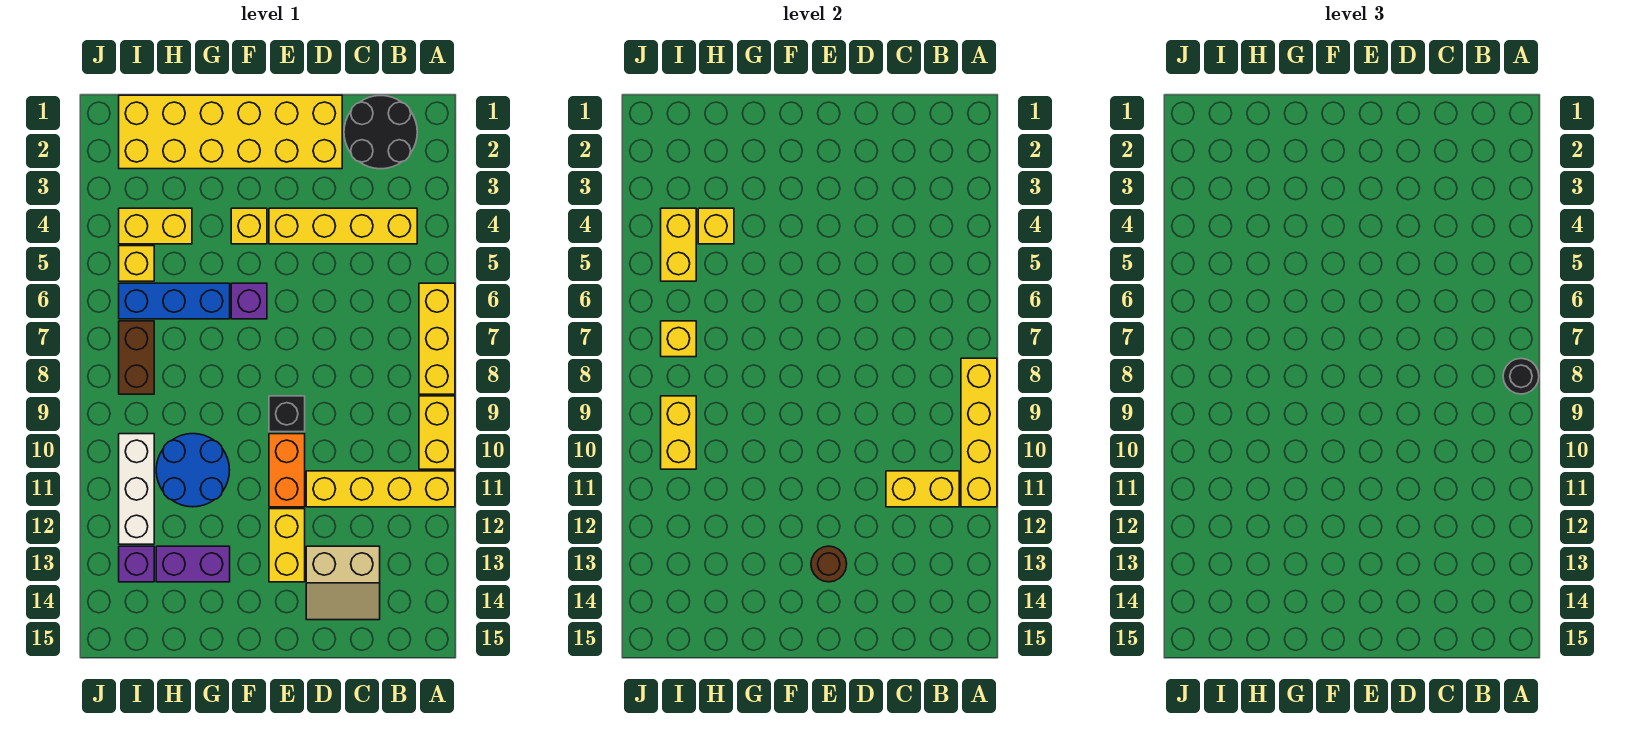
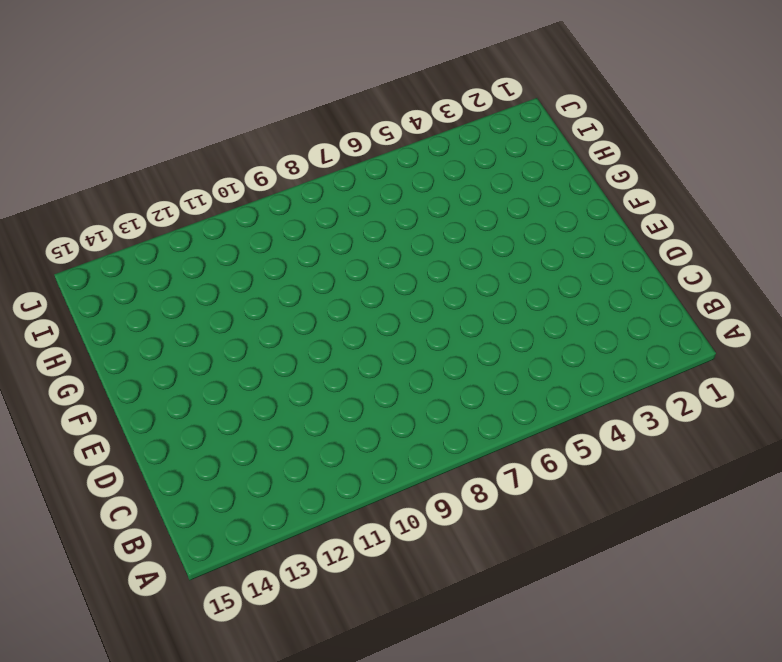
none -> yellow 1x3 brick [419,283,455,394]
none -> yellow 1x2 brick [419,396,455,469]
none -> yellow 1x4 brick [306,471,455,507]

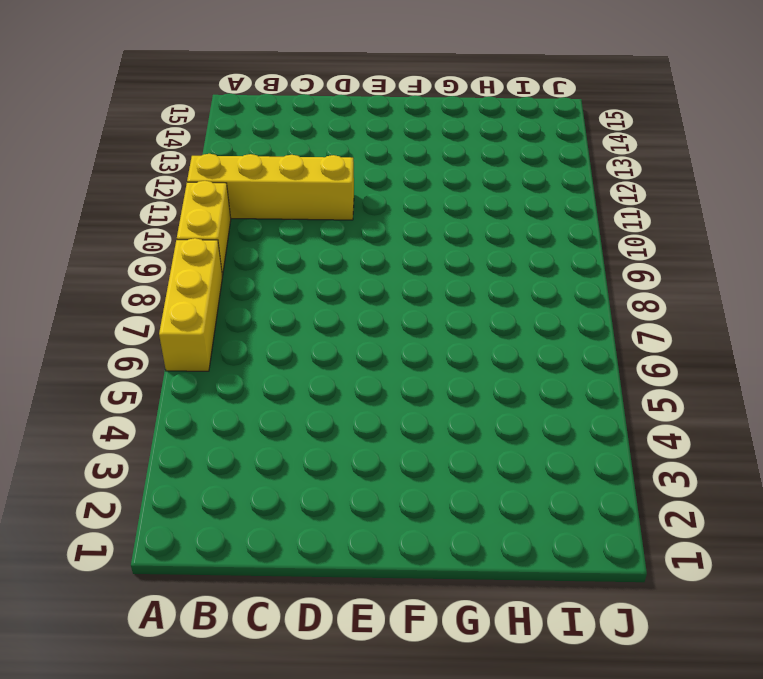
none -> black 2x2 round brick [344,96,417,169]
none -> yellow 1x4 brick [269,208,417,244]
none -> tan 2x2 slope [306,546,380,620]

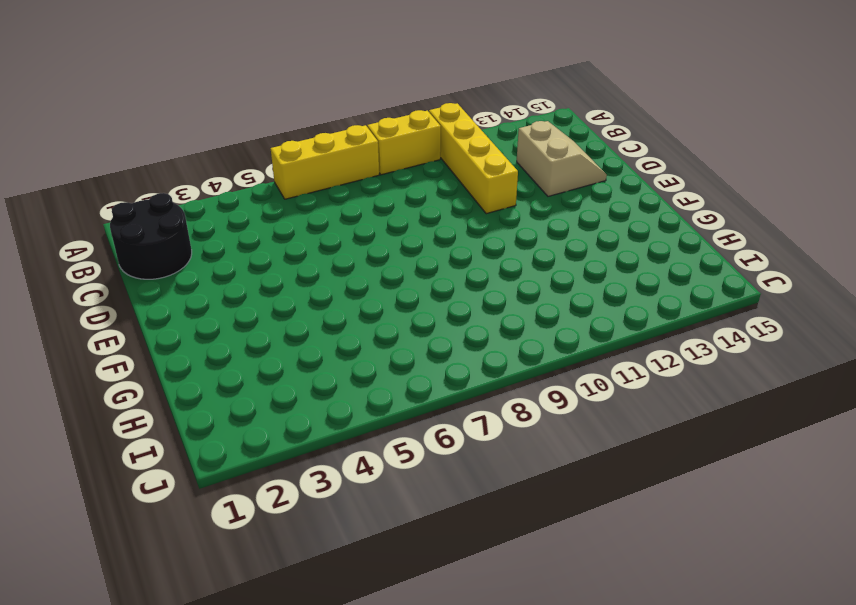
none -> yellow 1x4 brick [269,208,417,244]
none -> yellow 2x6 brick [119,95,342,169]
none -> black 1x1 brick [269,396,305,432]

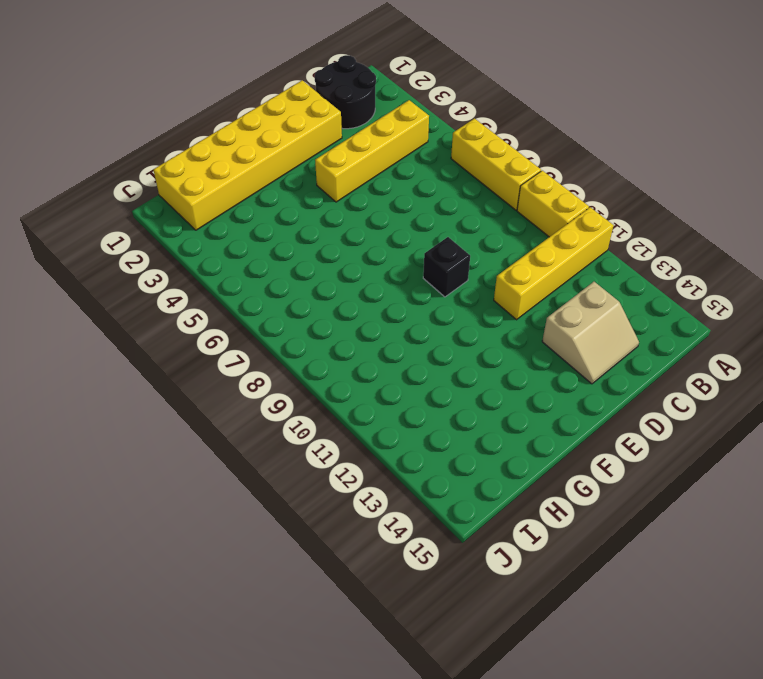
none -> orange 1x2 brick [269,434,305,507]
none -> yellow 1x2 brick [269,509,305,582]
none -> yellow 1x1 brick [231,208,267,244]

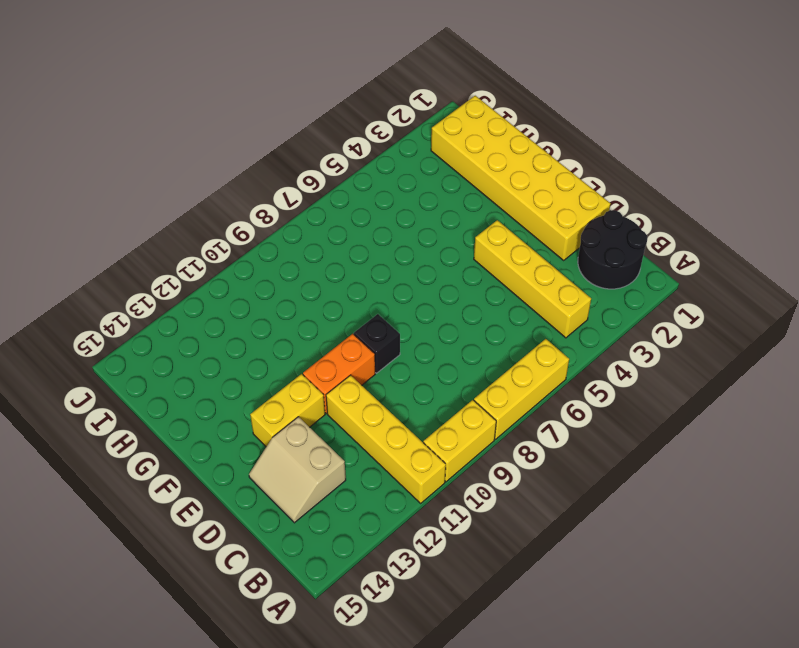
none -> yellow 1x1 brick [231,208,267,244]
none -> purple 1x1 brick [231,283,267,319]
none -> blue 1x3 brick [119,283,230,319]

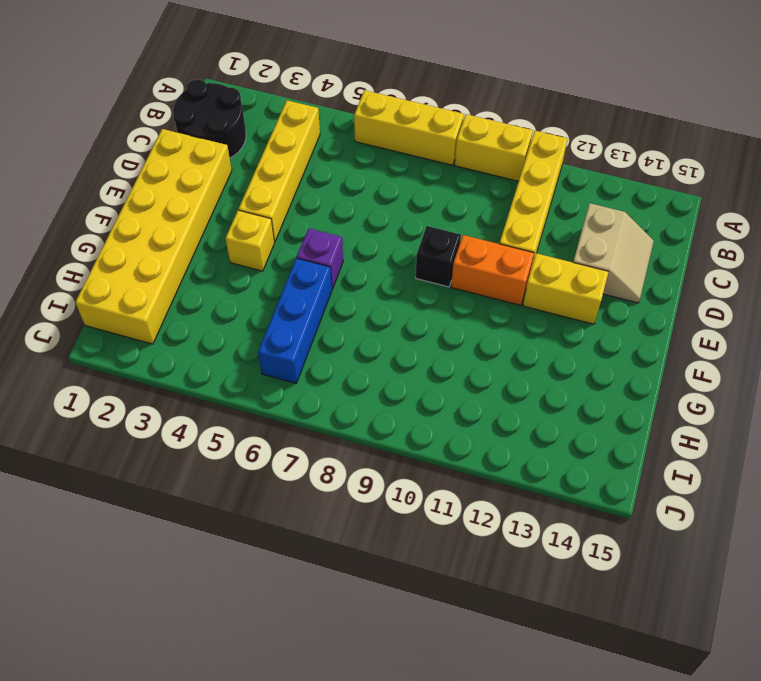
none -> blue 2x2 round brick [156,434,230,507]
none -> purple 1x2 brick [156,546,230,582]
none -> yellow 1x2 brick [119,208,192,244]

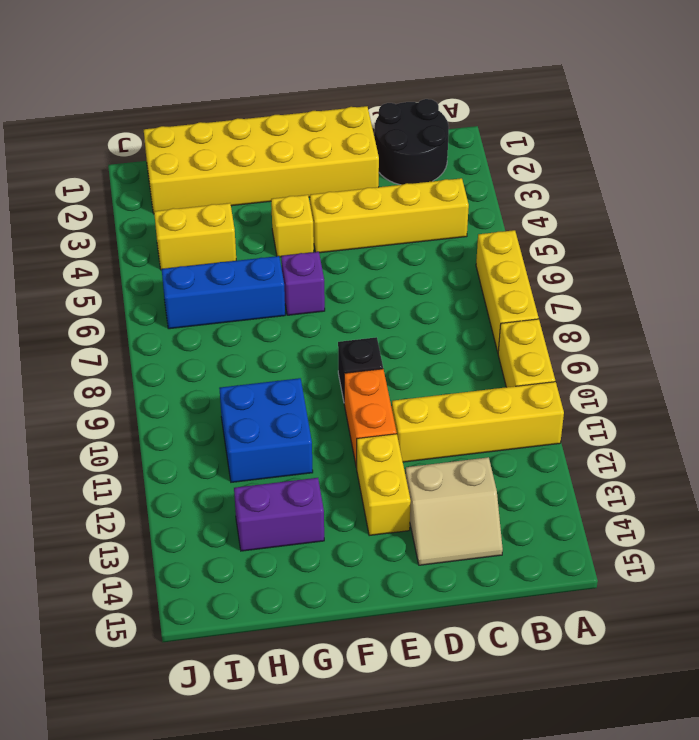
blue 2x2 brick [219,378,313,482] -> blue 2x2 round brick [156,434,230,507]
none -> yellow 1x1 brick [119,246,154,281]
none -> brown 1x2 brick [119,321,154,394]
none -> white 1x3 brick [119,434,154,544]

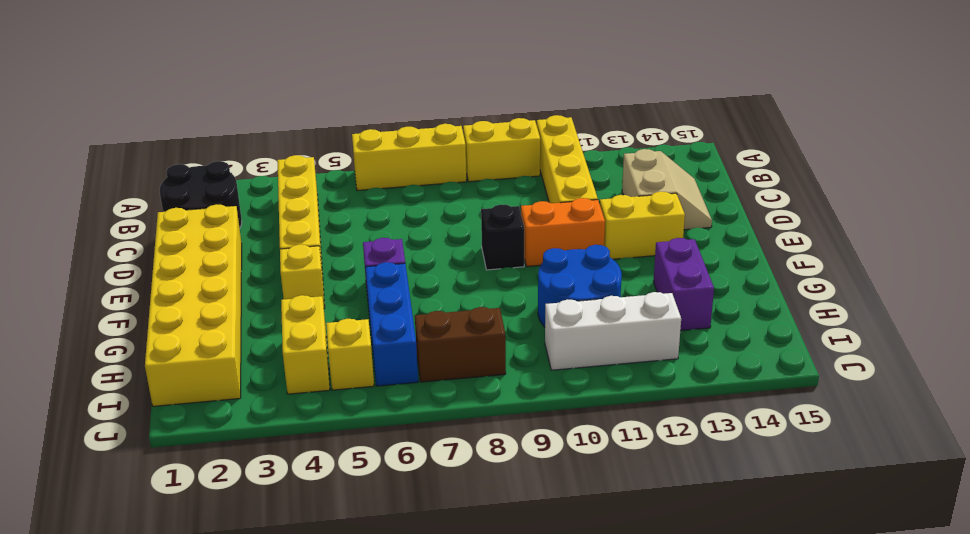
none -> purple 1x1 brick [119,546,154,582]
none -> yellow 1x4 brick [961,358,997,507]
none -> yellow 1x2 brick [886,471,959,507]

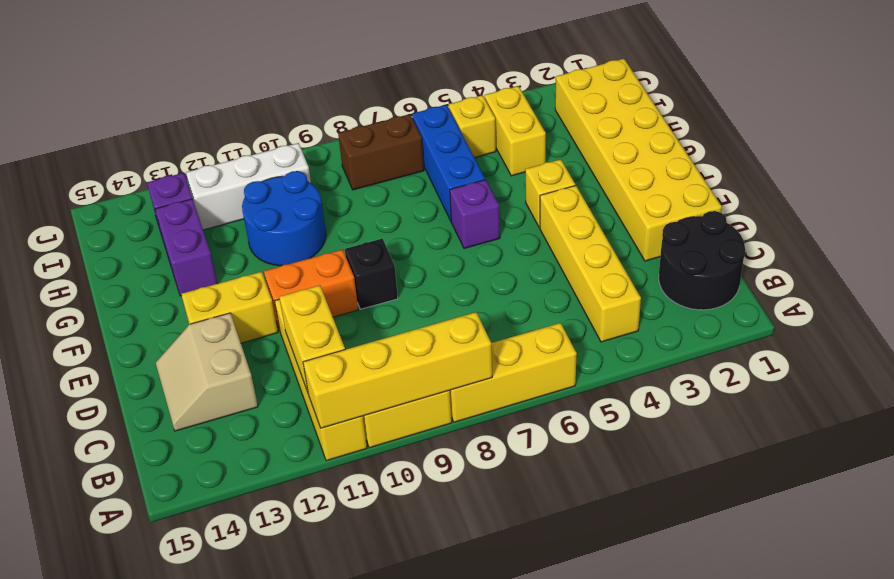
none -> brown 1x1 round brick [811,546,847,582]
none -> yellow 1x1 brick [698,208,734,244]
none -> yellow 1x2 brick [661,208,696,281]

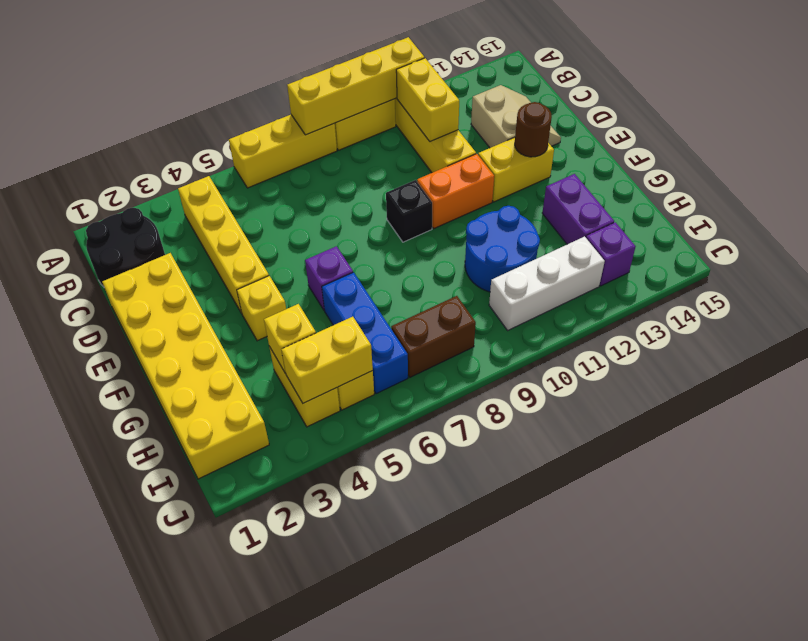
none -> yellow 1x1 brick [661,321,696,357]
none -> yellow 1x2 brick [661,396,696,469]
none -> black 1x1 round brick [1503,358,1539,394]

